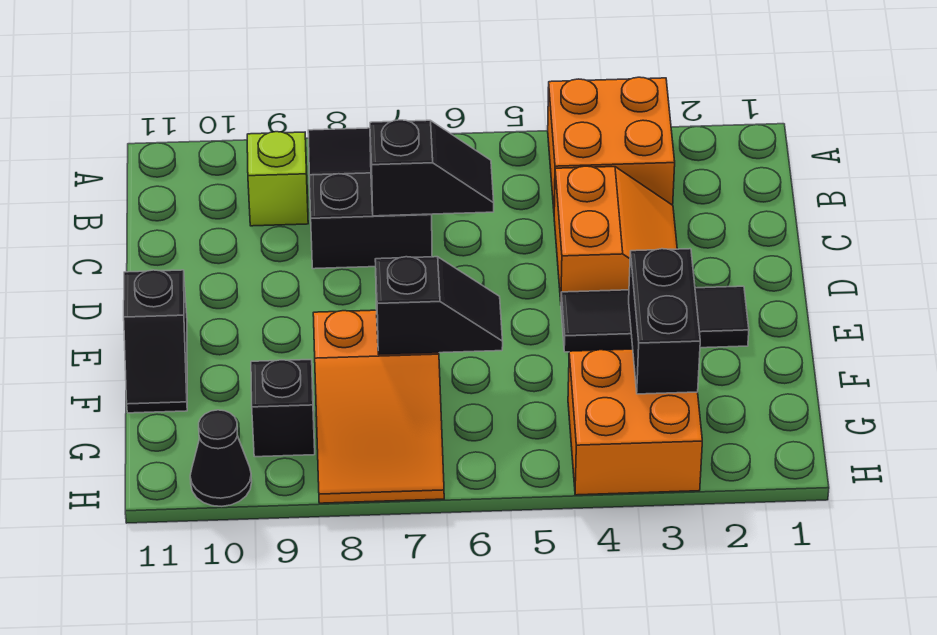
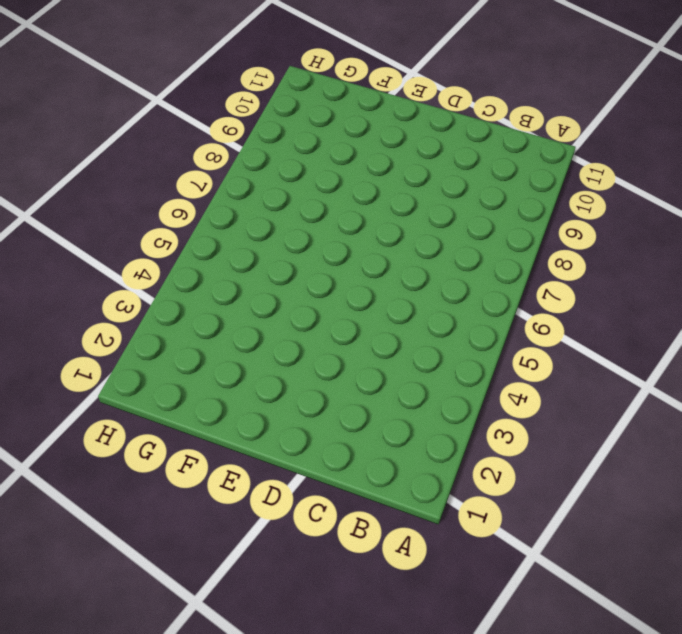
none -> orange 2x2 brick [548,77,675,208]
none -> black 2x3 slope [308,128,432,269]
none -> lime 1x1 brick [247,132,308,226]

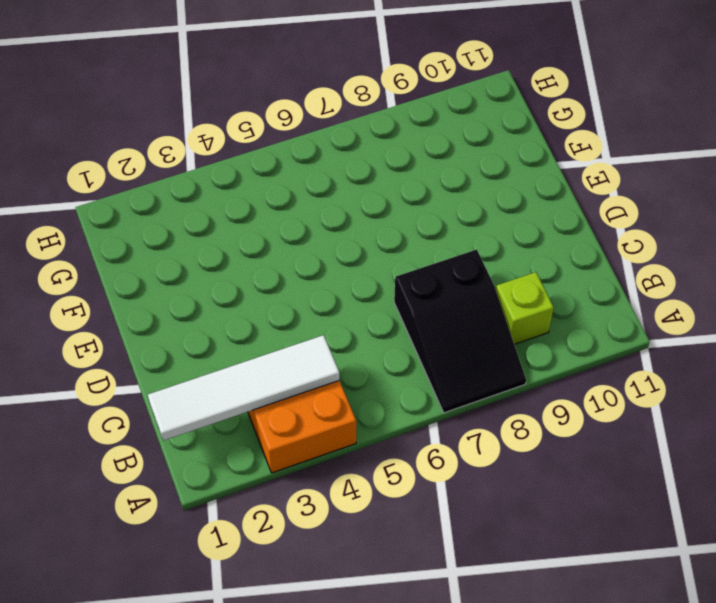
white 1x4 tile [148,335,340,441] -> none
none -> orange 2x2 slope [554,166,677,301]
none -> black 1x3 tile [561,286,749,352]
none -> black 1x2 slope [124,270,187,413]

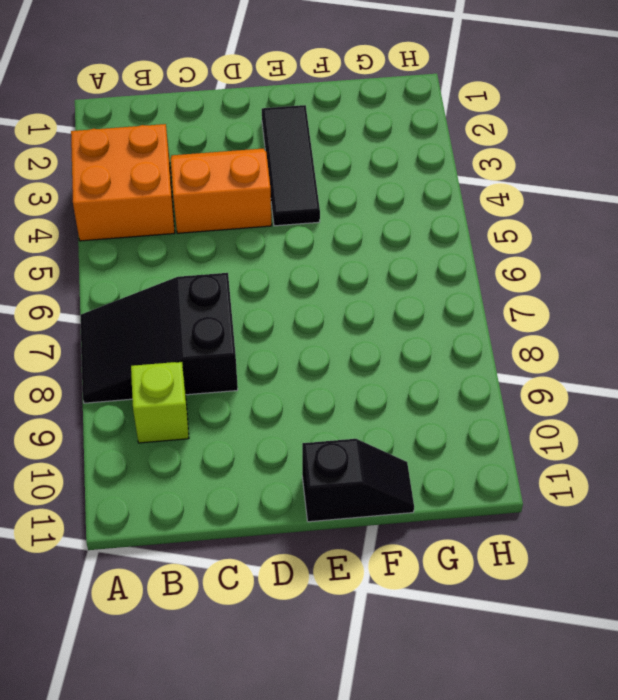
none -> orange 2x3 slope [313,310,444,503]
none -> orange 2x2 brick [568,349,702,495]
none -> black 1x1 brick [251,360,315,457]

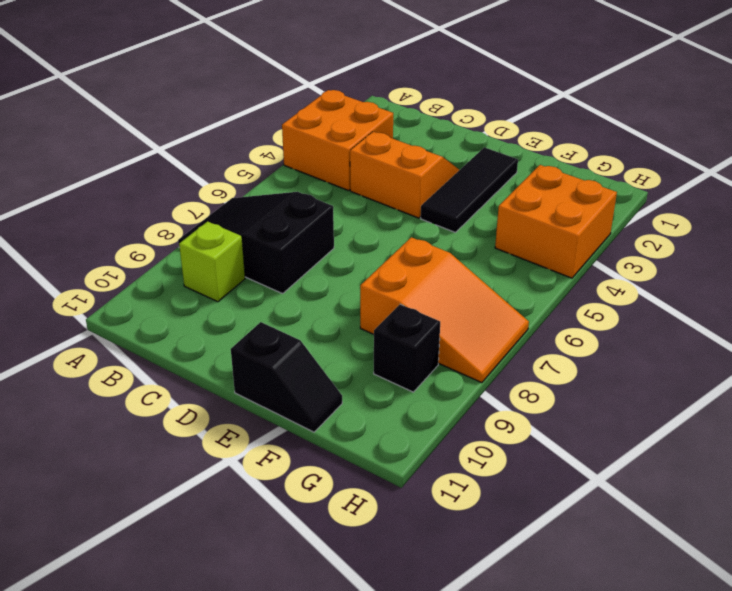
none -> black 1x1 cone [190,410,252,506]
none -> black 1x2 slope [370,120,494,216]
none -> black 1x2 brick [629,249,700,394]

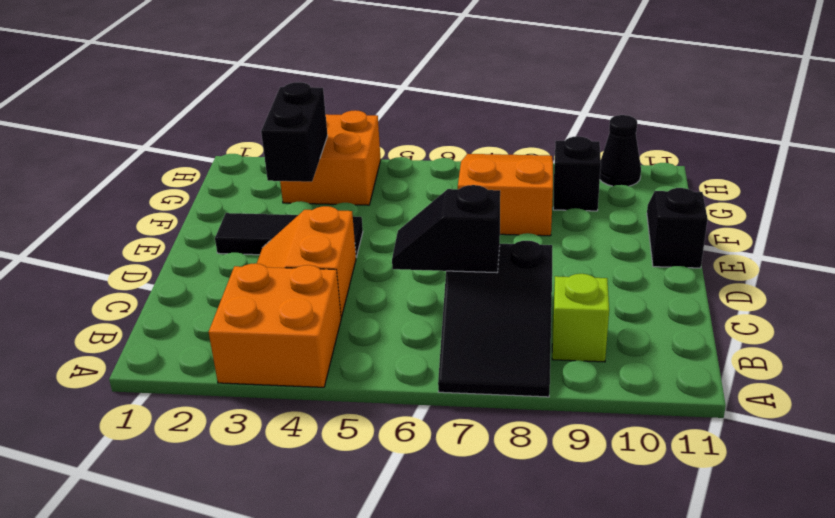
none -> black 1x2 slope [375,257,503,355]

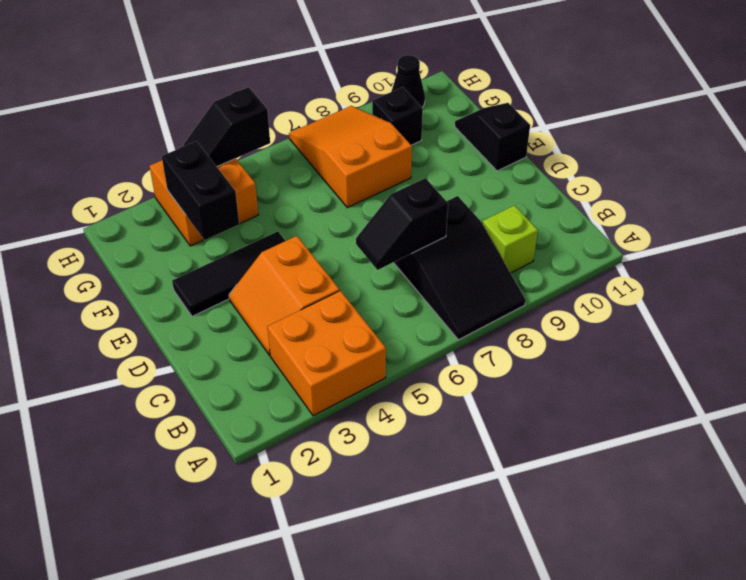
black 1x2 slope [184,87,270,166] -> black 1x2 slope moved to [375,257,503,355]

